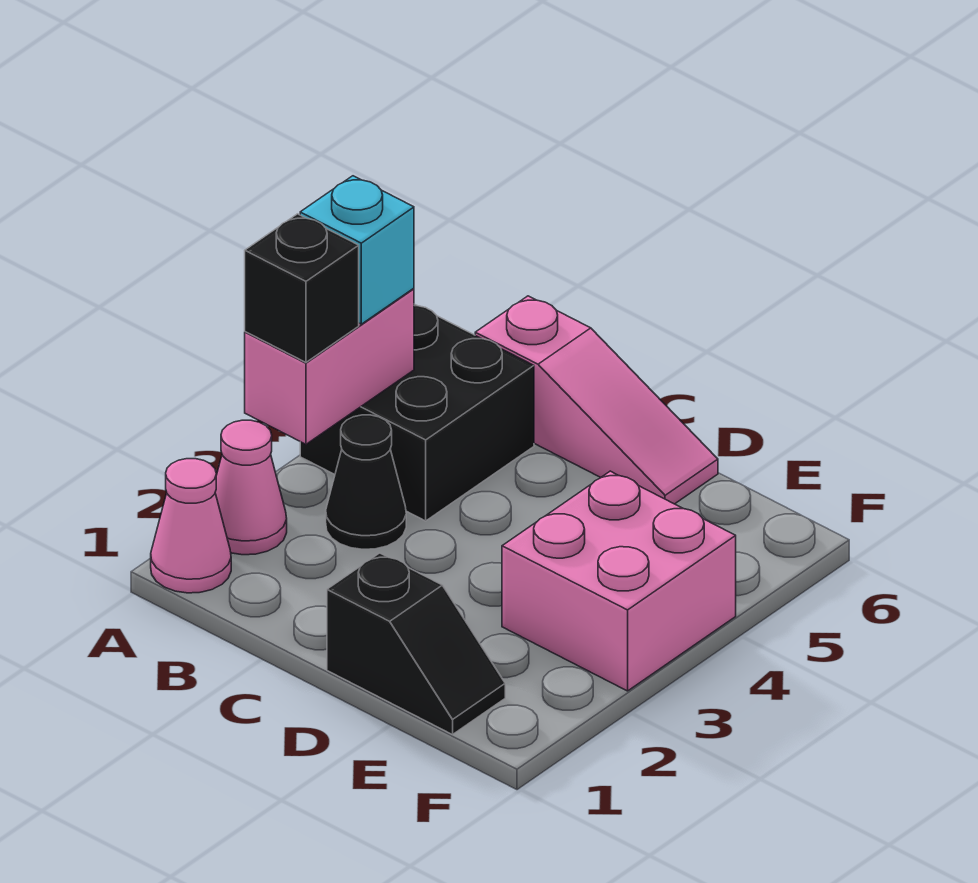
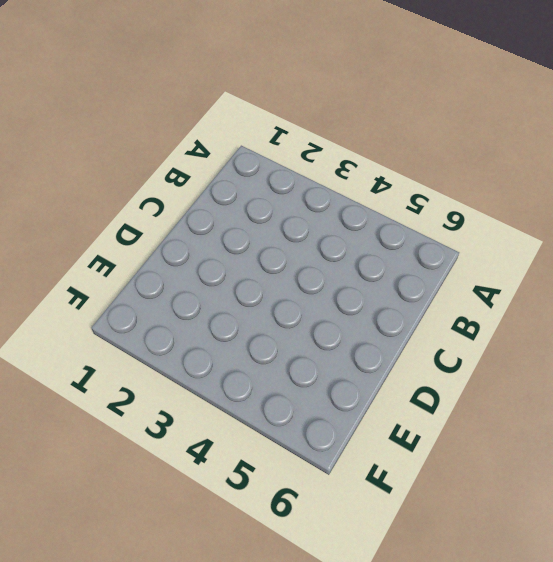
none -> pink 1x1 cone [151,459,231,593]
none -> pink 1x1 cone [215,420,287,555]

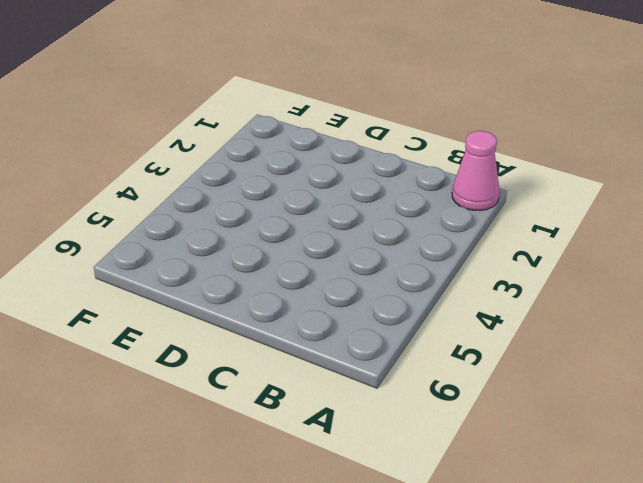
none -> pink 1x1 cone [215,420,287,555]
none -> black 2x2 brick [300,304,534,521]

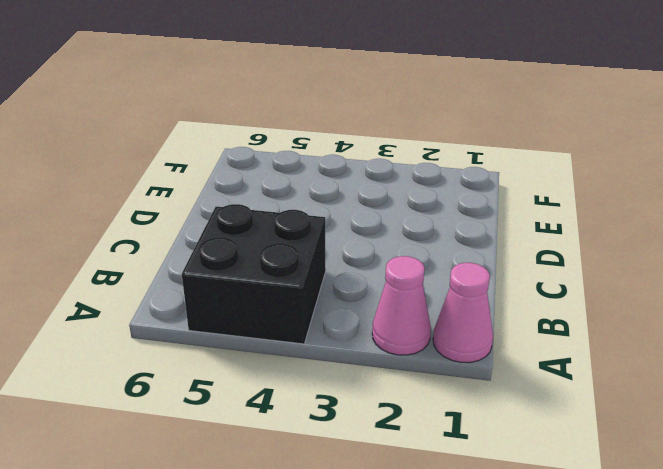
none -> black 1x1 cone [326,415,406,549]
none -> pink 1x3 slope [475,296,718,504]

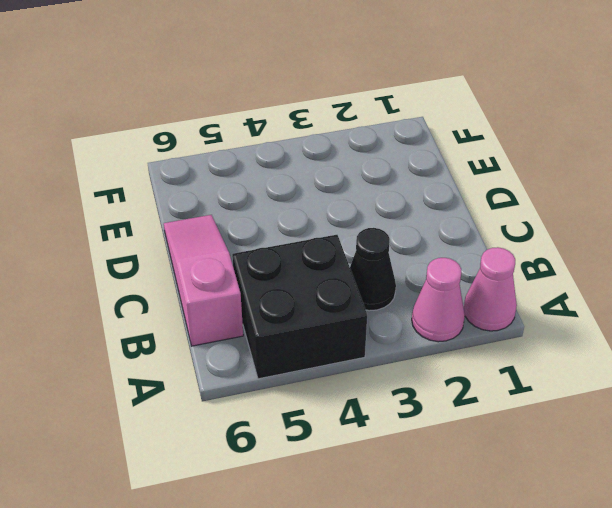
none -> black 1x2 slope [327,553,505,735]
none -> pink 2x2 brick [502,471,736,691]

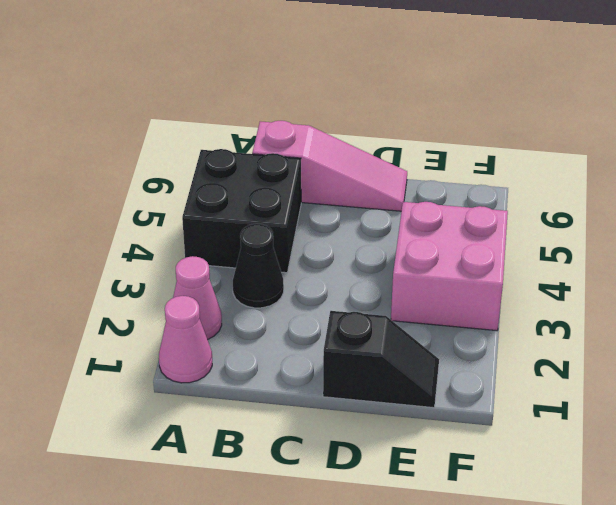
none -> pink 1x2 brick [245,288,414,444]
none -> black 1x1 brick [245,214,359,362]

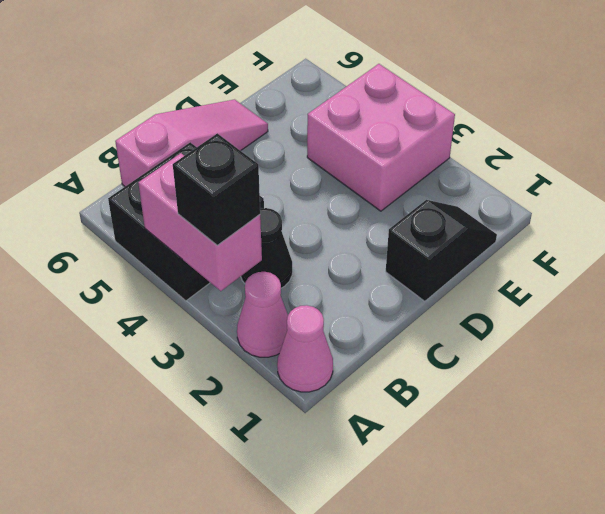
none -> cyan 1x1 brick [300,176,414,324]

